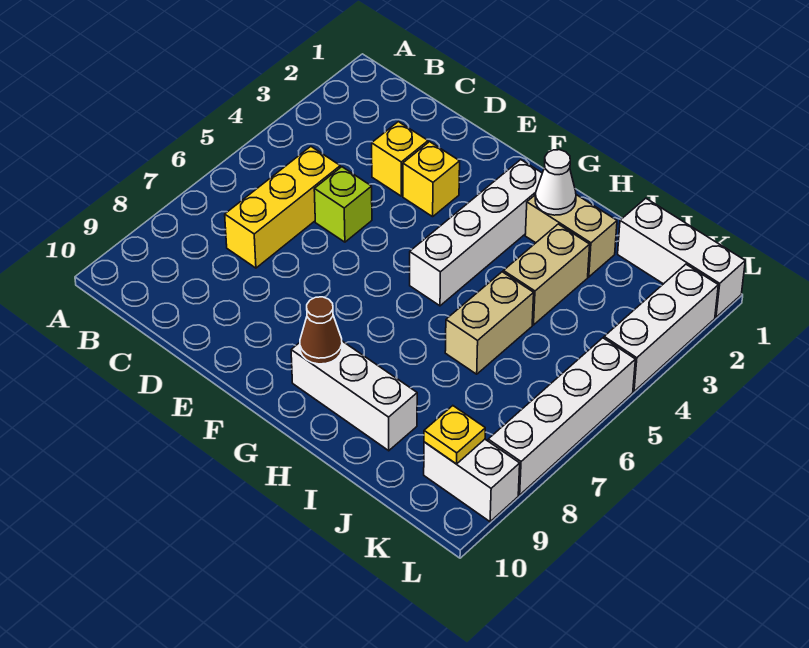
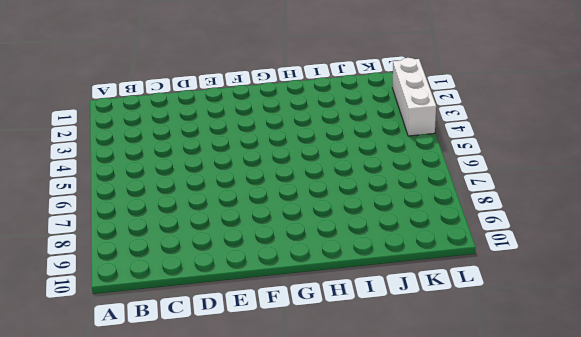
none -> yellow 1x3 brick [225,146,340,268]
none -> yellow 1x1 brick [372,122,428,196]
none -> lime 1x1 brick [314,167,372,242]

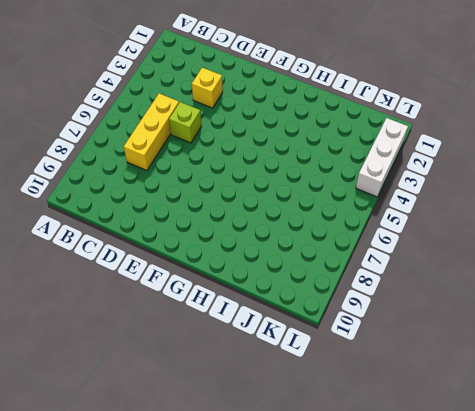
none -> yellow 1x1 brick [403,142,460,217]
none -> white 1x4 brick [410,160,542,306]
none -> white 1x3 brick [291,341,417,451]

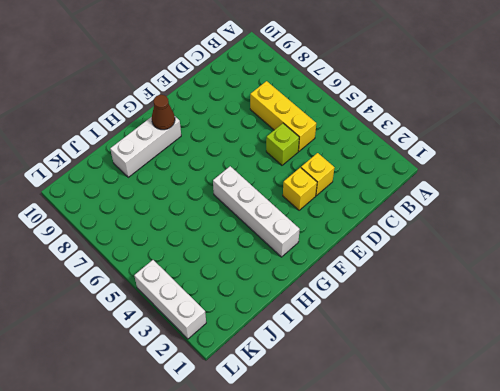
none -> tan 1x2 brick [525,195,617,277]
none -> tan 1x2 brick [503,224,590,325]
none -> tan 1x2 brick [445,272,534,374]

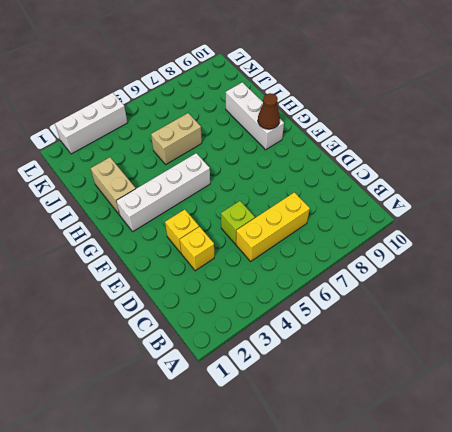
none -> tan 1x2 brick [503,224,590,325]
none -> white 1x3 brick [618,198,745,317]
none -> white 1x2 brick [424,439,520,522]

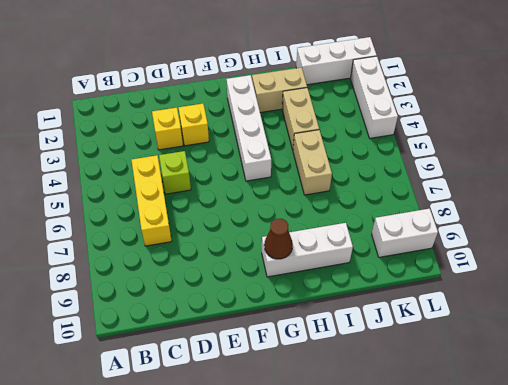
none -> white 1x4 brick [488,338,636,495]
none -> white 1x1 cone [535,150,576,215]
none -> yellow 1x1 plate [424,406,485,464]

